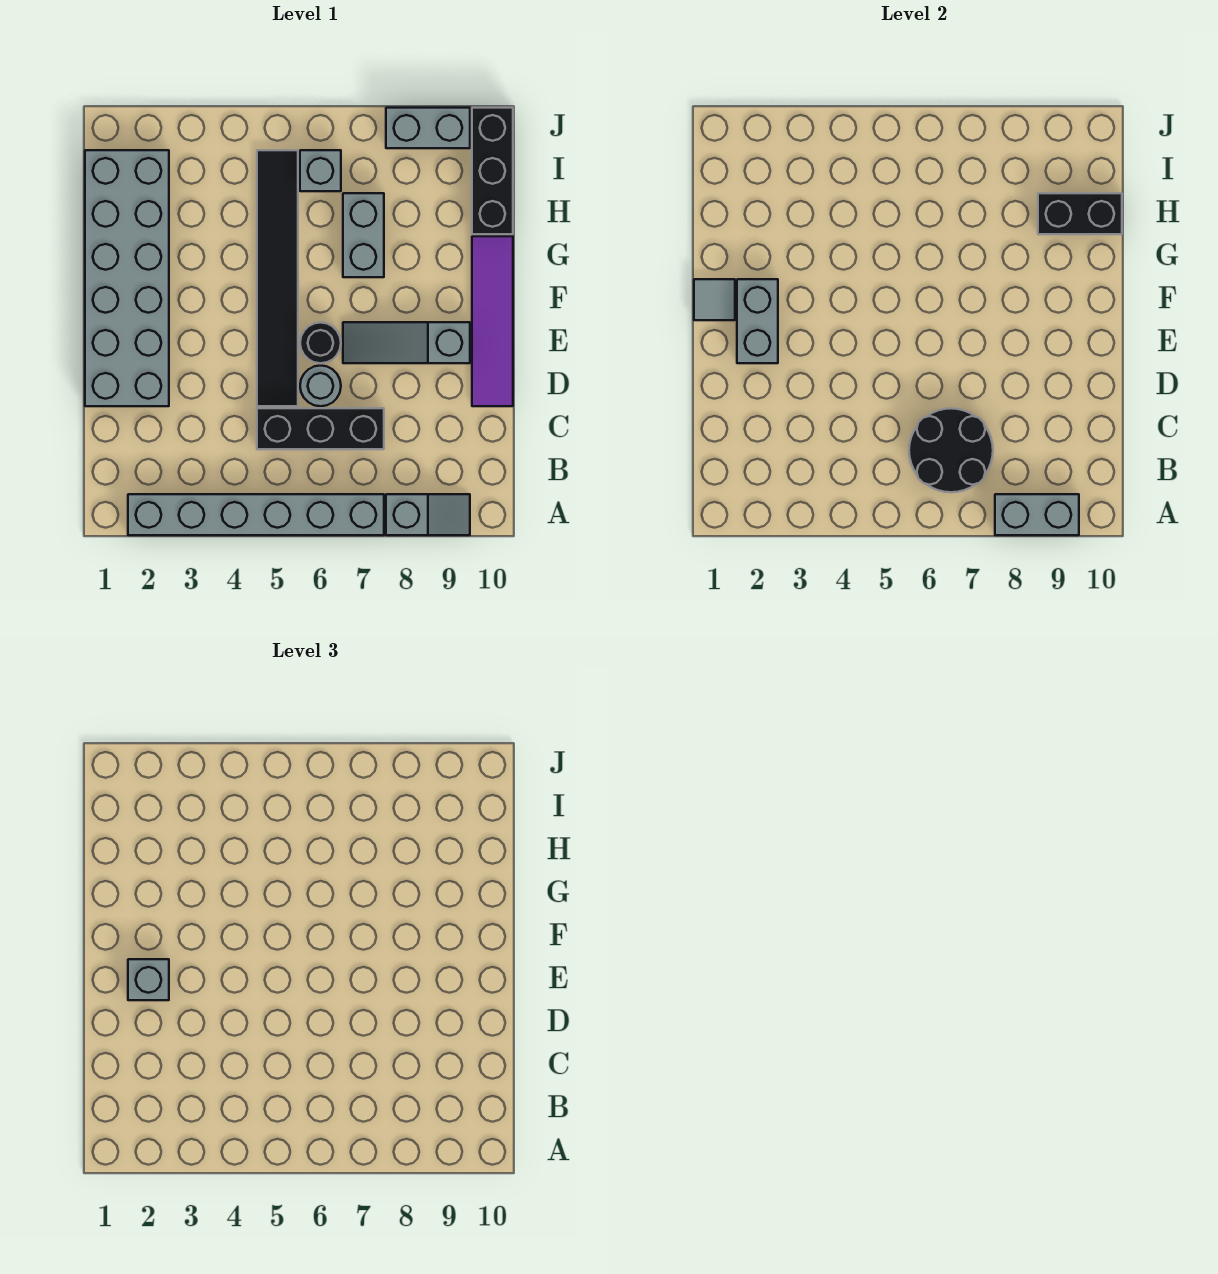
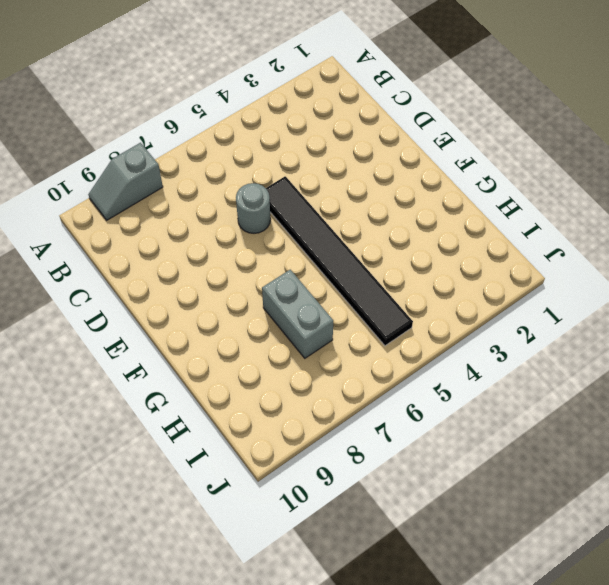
none -> grey 1x6 brick [128,494,384,535]
none -> black 1x3 brick [257,408,384,449]
none -> grey 2x6 brick [85,150,169,406]

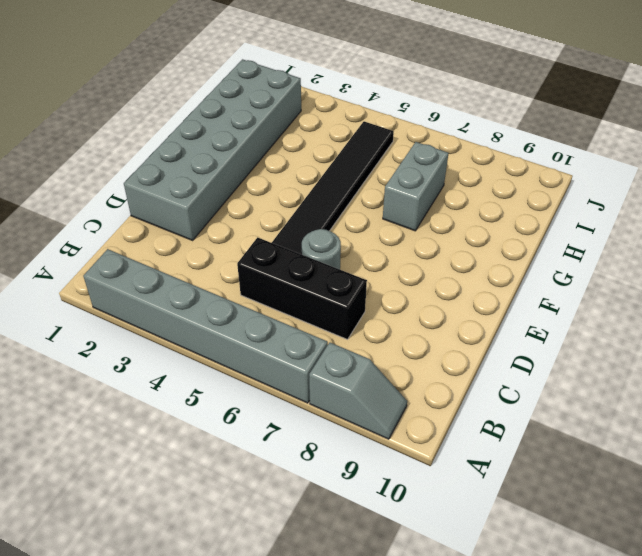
none -> purple 1x4 tile [472,236,513,406]
none -> black 1x1 round brick [300,323,341,363]
none -> grey 1x3 slope [343,322,470,363]

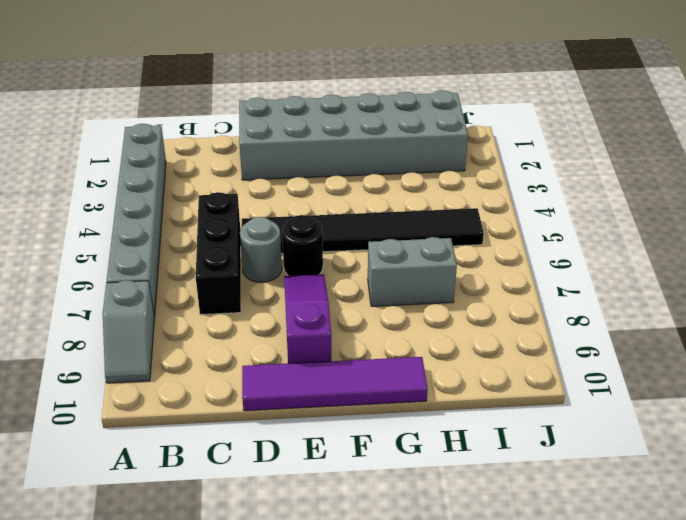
purple 1x3 slope [284,274,331,363] -> grey 1x3 slope [343,322,470,363]
none -> black 1x3 brick [472,108,513,234]
none -> grey 1x1 brick [300,150,341,191]
none -> grey 1x2 brick [386,108,470,148]

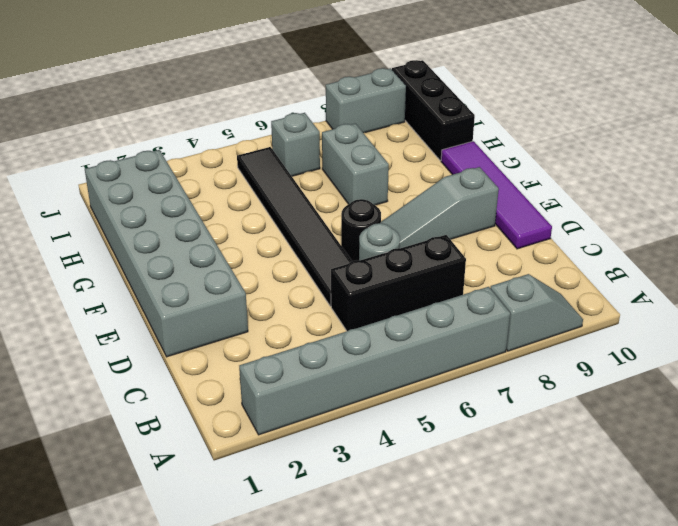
none -> grey 1x2 brick [995,494,1079,535]
none -> black 2x2 round brick [909,408,993,492]
none -> grey 1x2 brick [737,279,778,363]

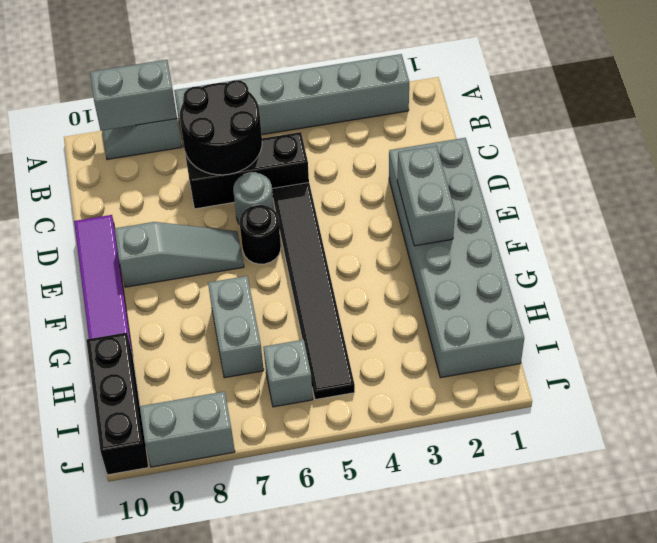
none -> grey 1x1 tile [694,279,735,320]
none -> black 1x2 brick [1038,193,1122,234]
none -> grey 1x1 brick [128,959,169,1000]

